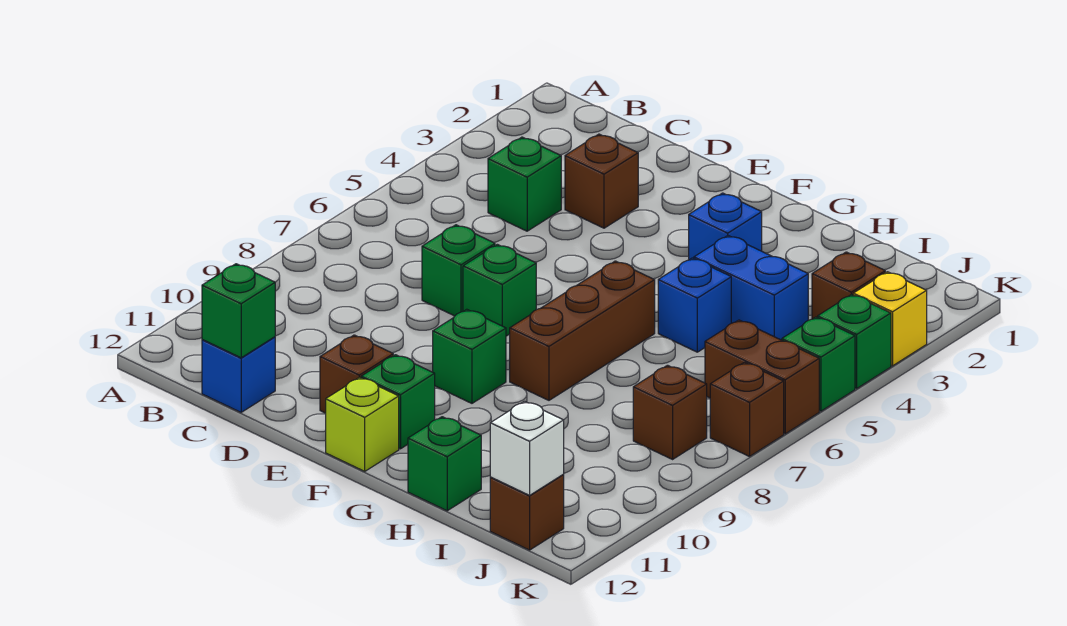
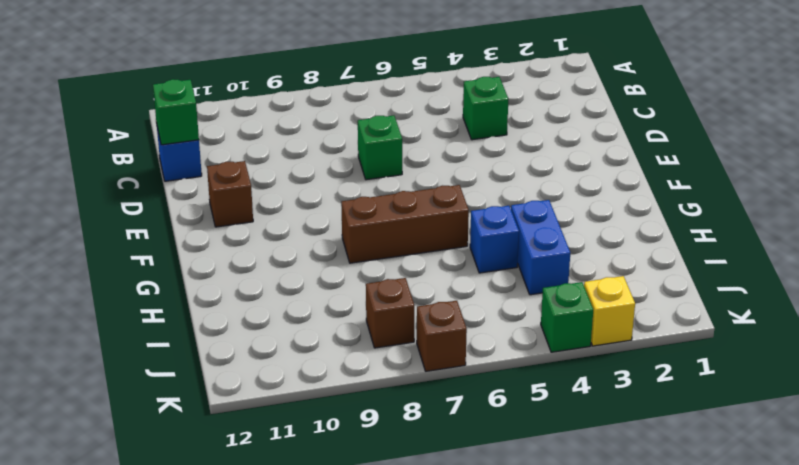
none -> brown 1x1 brick [565,134,638,228]
none -> green 1x1 brick [463,244,536,336]
none -> green 1x1 brick [433,309,506,403]

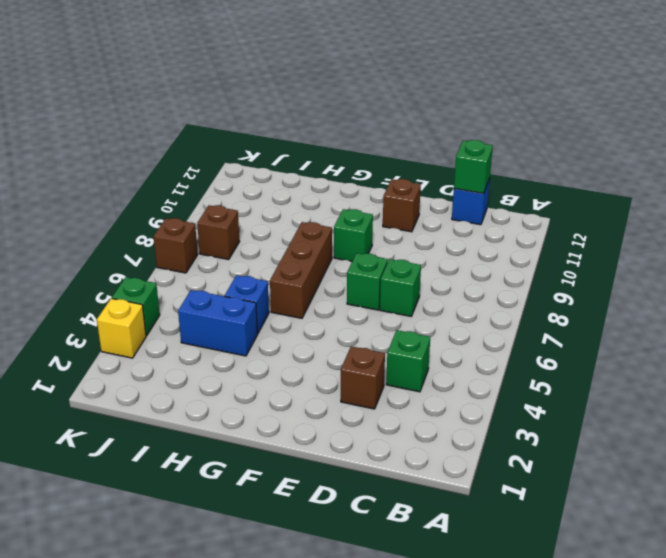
none -> green 1x1 brick [361,355,435,449]
none -> lime 1x1 brick [326,377,399,471]
none -> blue 1x1 brick [689,193,762,260]

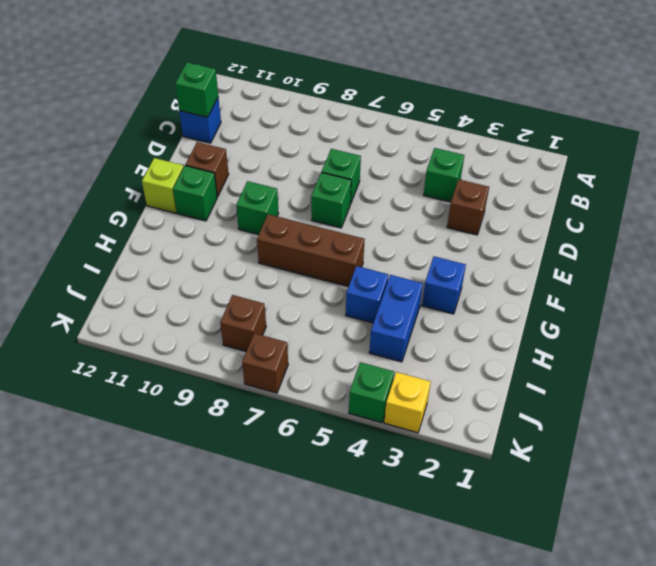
none -> green 1x1 brick [408,417,481,511]
none -> brown 1x1 brick [812,252,885,319]
none -> brown 1x2 brick [705,320,819,434]

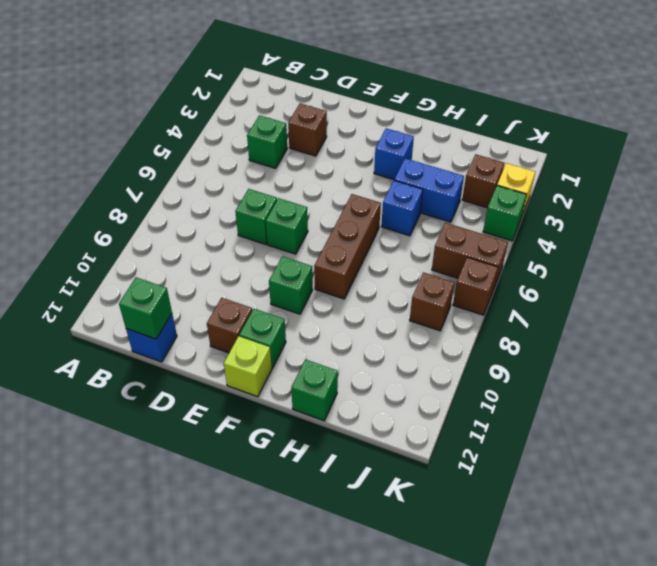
none -> brown 1x1 brick [490,475,564,550]
none -> green 1x1 brick [782,317,855,411]
none -> white 1x1 brick [490,401,564,495]

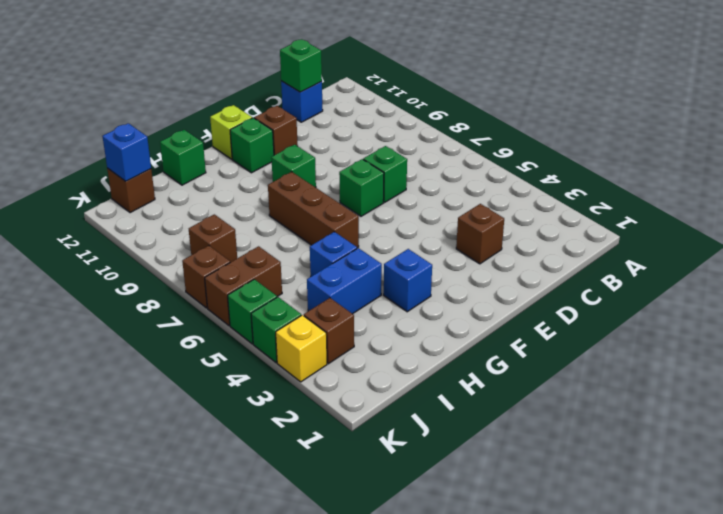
blue 1x1 brick [102,123,151,181] -> white 1x1 brick [490,401,564,495]
none -> green 1x1 brick [488,137,561,231]

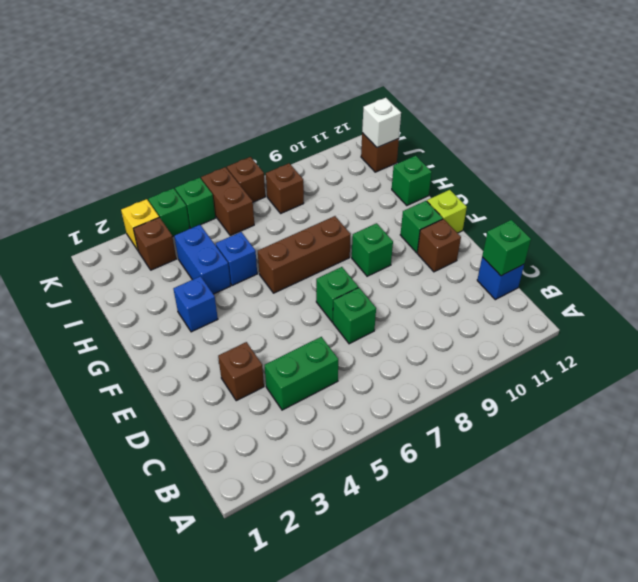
green 1x2 brick [265,337,338,410] -> green 1x1 brick [488,137,561,231]

